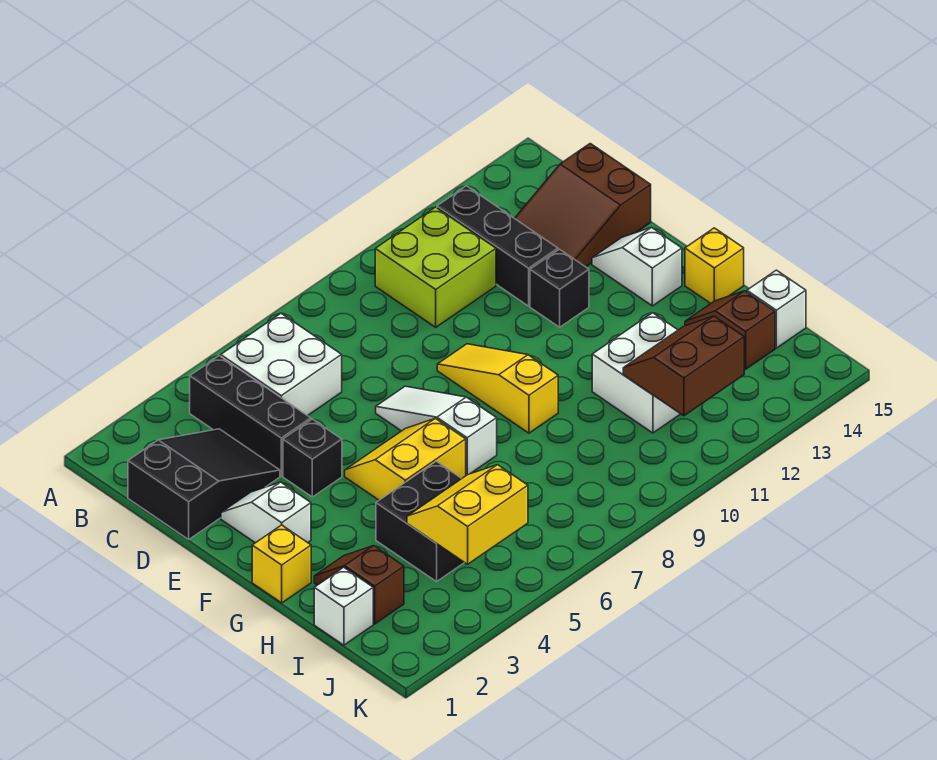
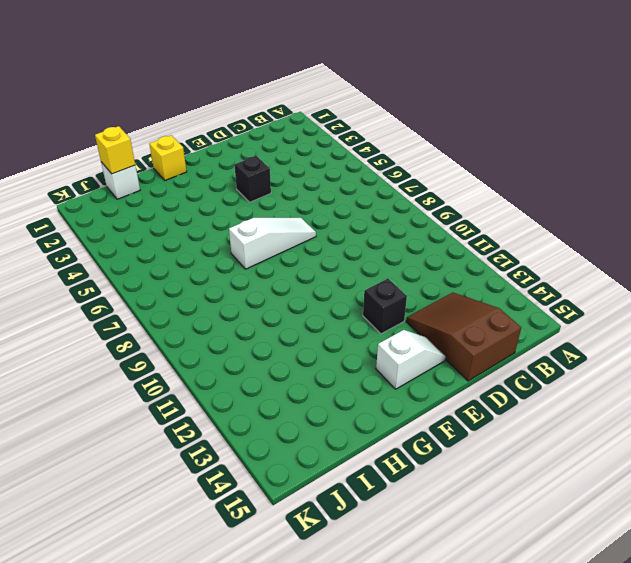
yellow 1x1 brick [95,126,135,174] -> yellow 1x1 brick moved to [685,228,744,304]
none -> black 1x3 brick [190,356,311,476]
none -> white 2x2 brick [221,313,342,416]
none -> lime 2x2 brick [375,207,496,327]

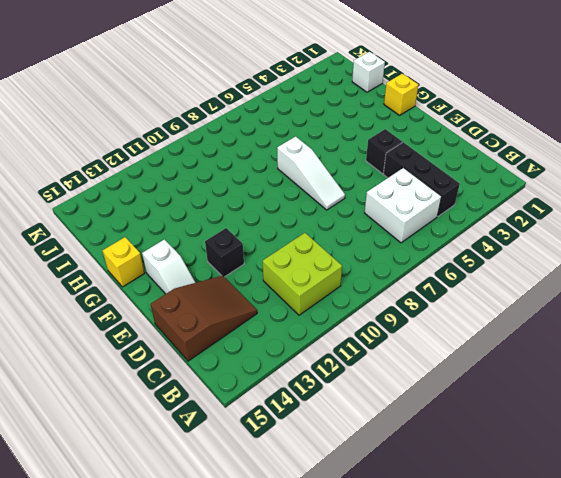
none -> black 1x3 brick [437,186,558,306]
none -> black 2x3 slope [128,429,280,539]
none -> white 1x2 slope [221,482,311,543]

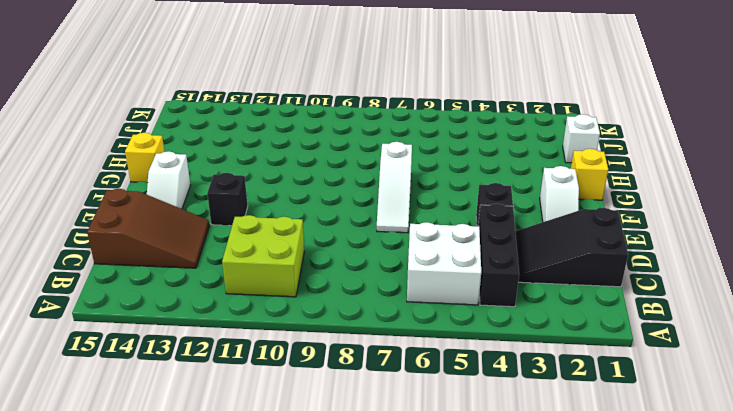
none -> black 1x3 brick [437,186,558,306]
none -> yellow 1x3 slope [437,344,558,433]
none -> yellow 2x2 slope [345,418,466,500]

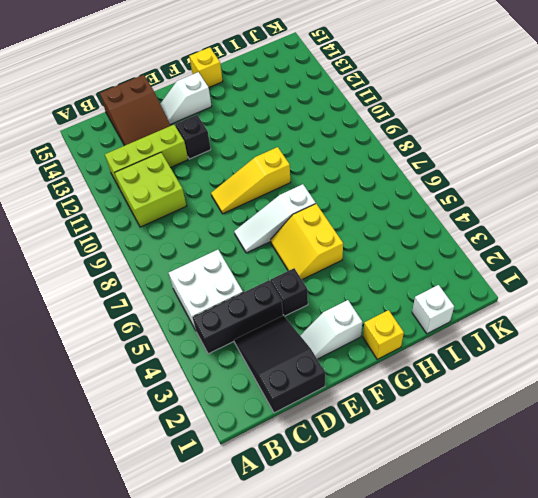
lime 1x3 brick [105,125,188,187] -> black 1x3 brick [437,186,558,306]
none -> brown 1x2 slope [314,546,404,624]
none -> black 2x2 brick [376,461,464,582]
none -> white 2x2 brick [592,313,680,433]

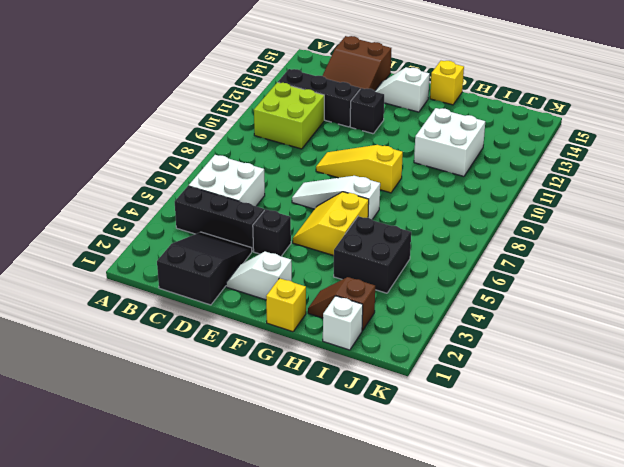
none -> brown 1x2 slope [685,291,775,369]
none -> white 1x1 brick [747,270,806,348]
none -> yellow 2x2 slope [407,465,528,564]

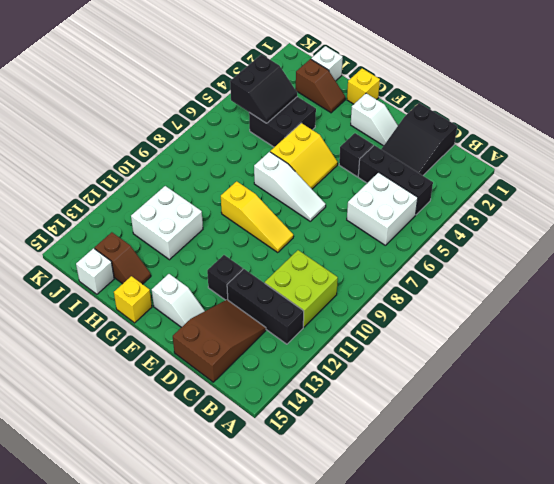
black 2x2 slope [230,54,297,123] -> yellow 2x2 slope [407,465,528,564]
none -> brown 2x2 slope [623,316,744,416]

